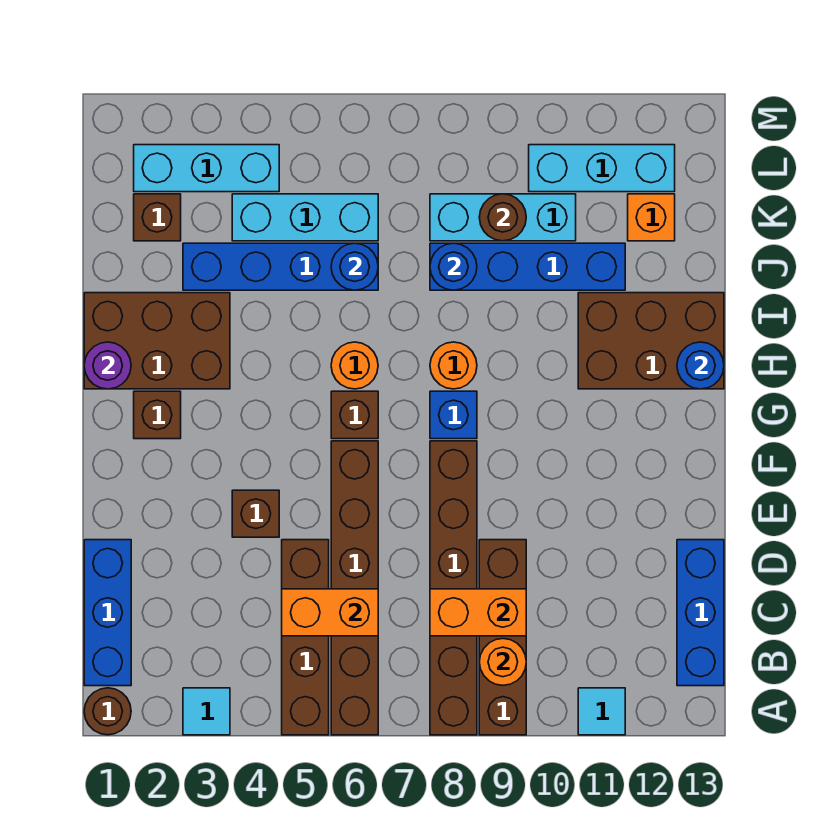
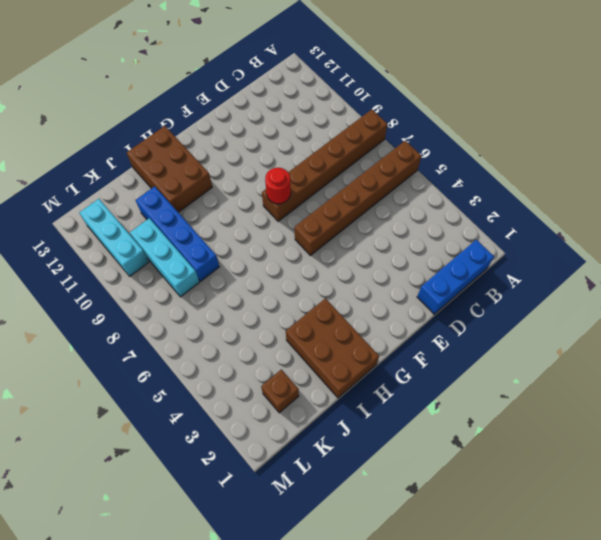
red 1x1 round brick [265,168,291,204] -> none
none -> brown 1x1 round brick [84,688,131,735]
none -> cyan 1x1 tile [183,688,230,735]
none -> brown 1x4 brick [282,540,329,735]
none -> brown 1x4 brick [479,540,526,735]

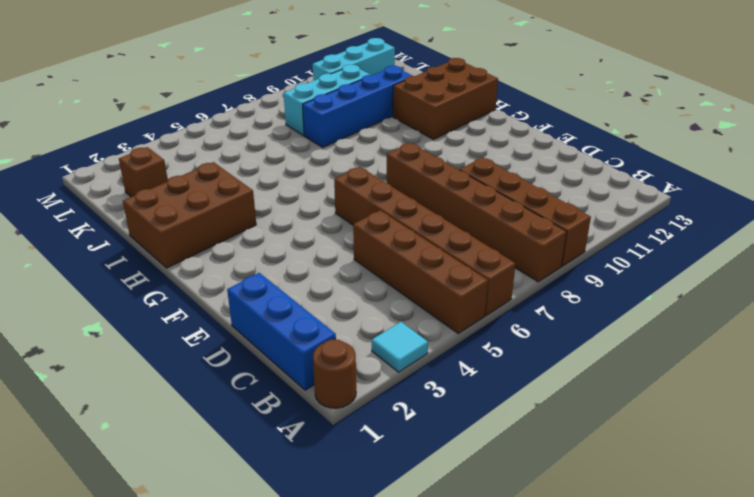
none -> cyan 1x1 tile [578,688,625,735]
none -> blue 1x3 brick [677,540,724,686]
none -> brown 1x1 brick [232,490,279,537]
none -> brown 1x1 brick [134,391,181,439]

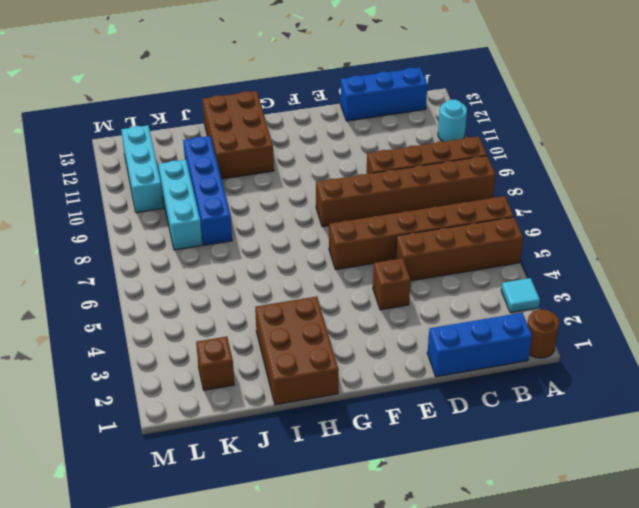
cyan 1x1 round brick [438,100,467,142] -> cyan 1x1 tile [578,688,625,735]
none -> brown 1x1 brick [134,391,181,439]
none -> brown 1x1 brick [331,391,378,439]
none -> blue 1x1 brick [430,391,477,439]
none -> orange 1x1 round brick [331,342,378,389]

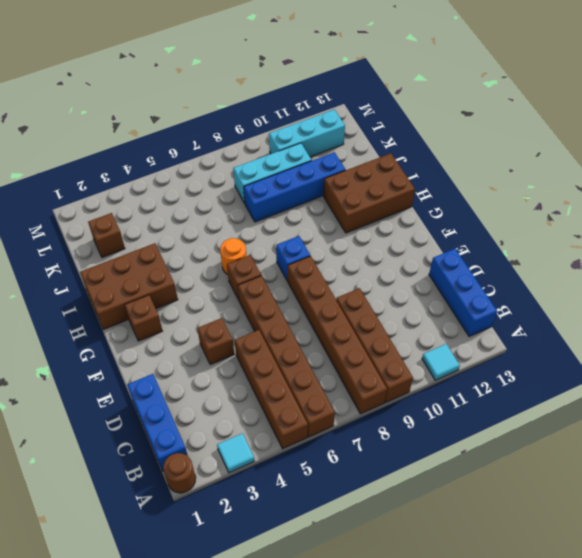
none -> orange 1x1 round brick [430,342,477,389]
none -> blue 1x4 brick [183,243,378,290]
none -> cyan 1x3 brick [232,194,378,241]
none -> orange 1x1 brick [628,194,675,241]

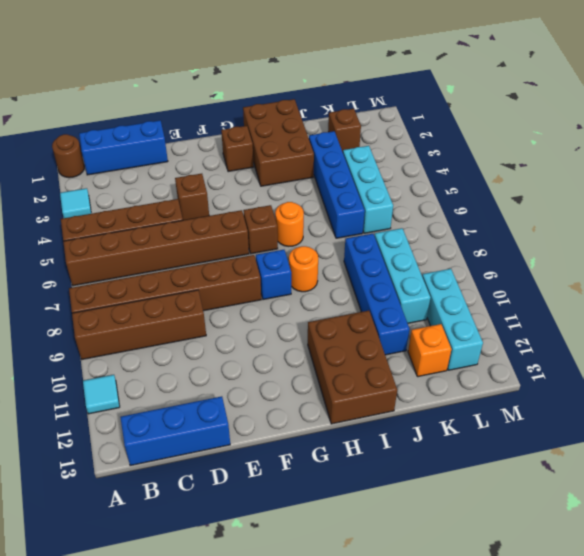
none -> cyan 1x3 brick [134,145,279,192]
none -> orange 1x1 round brick [479,639,526,685]
none -> orange 1x2 brick [282,589,378,636]
none -> orange 1x2 brick [430,589,526,636]

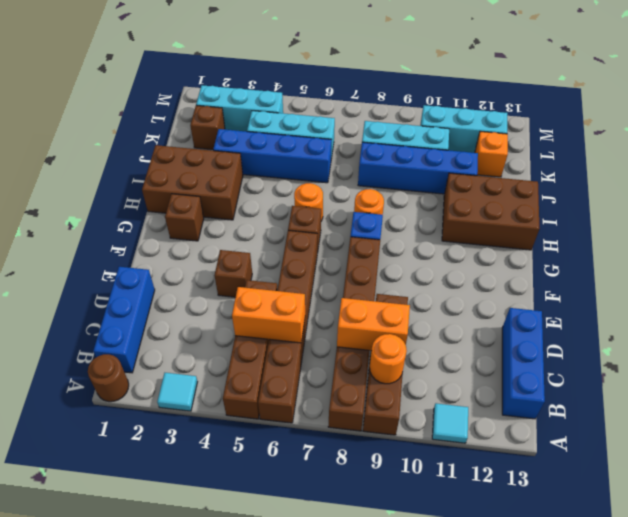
none -> purple 1x1 round brick [84,342,131,389]
none -> blue 1x1 round brick [677,342,724,389]
none -> blue 1x1 round brick [331,243,378,290]
none -> blue 1x1 round brick [430,243,477,290]

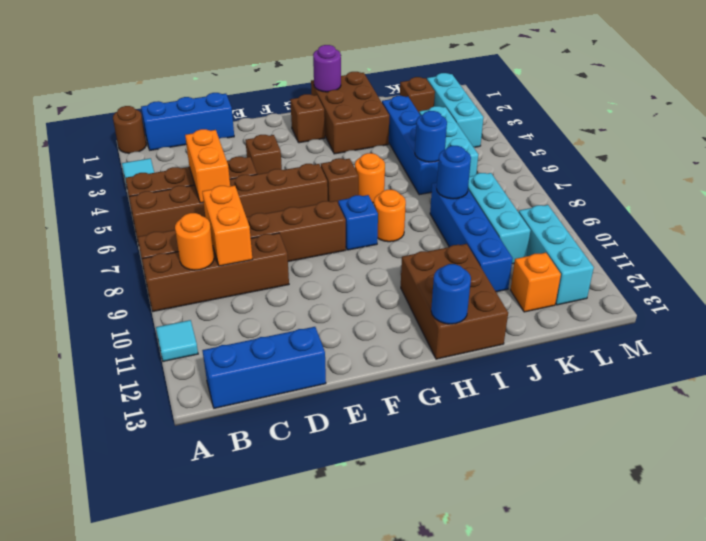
none -> brown 1x1 round brick [479,194,526,241]

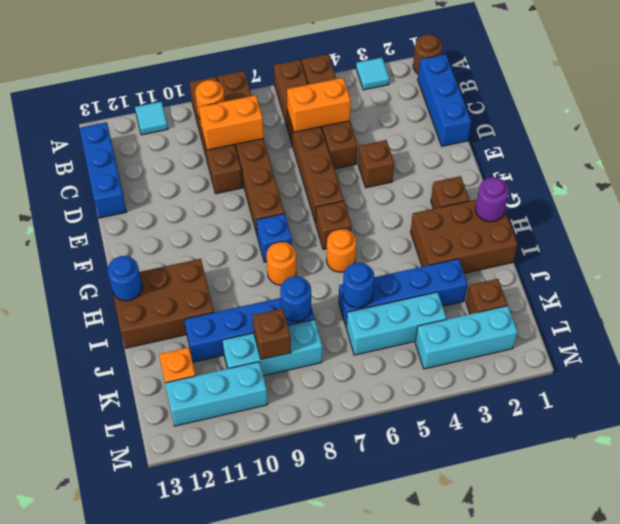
brown 1x1 brick [252,308,291,360] -> brown 1x1 round brick [479,194,526,241]

